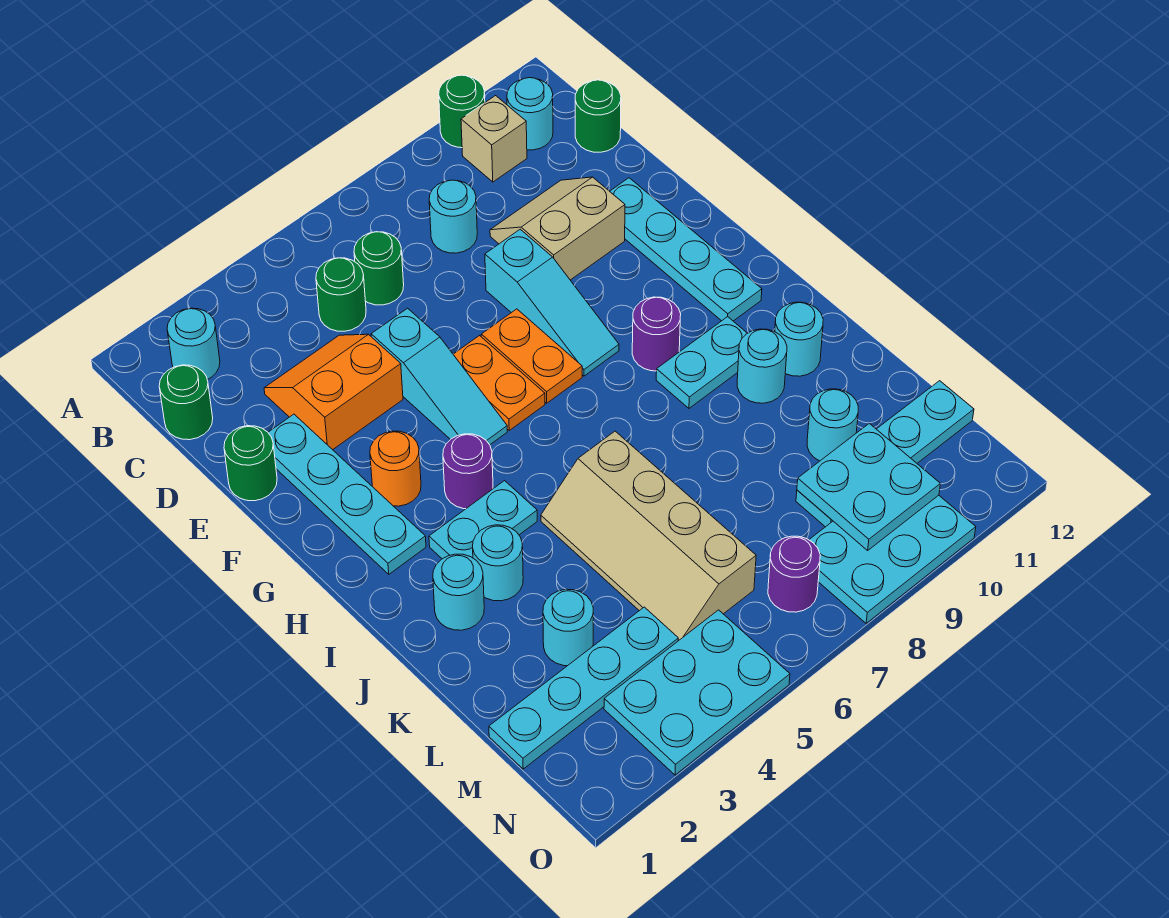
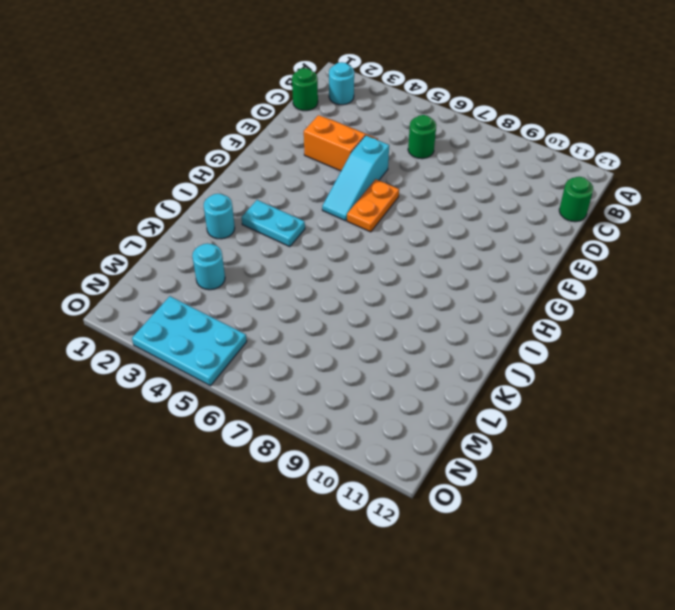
none -> green 1x1 round brick [439,75,485,148]
none -> tan 1x1 brick [461,96,527,182]
none -> cyan 1x1 round brick [507,78,553,150]
none -> green 1x1 round brick [316,258,366,331]

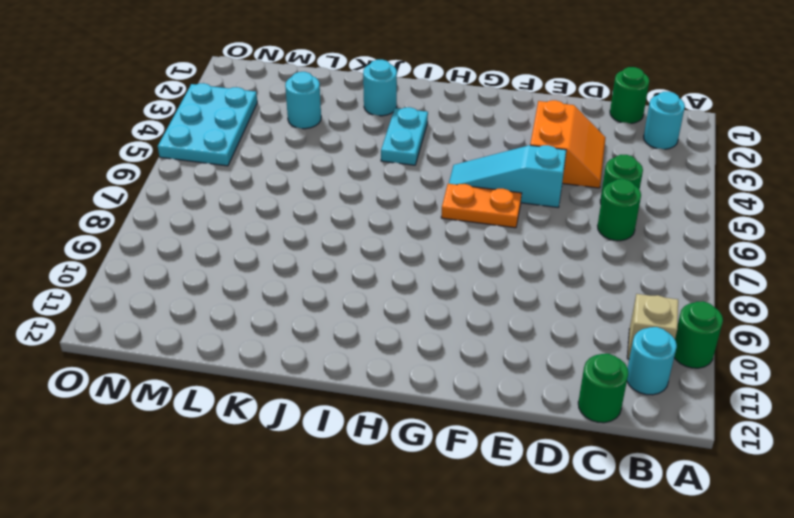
none -> cyan 1x1 round brick [429,180,477,253]
none -> tan 2x2 slope [490,177,625,280]
none -> green 1x1 round brick [224,426,277,501]
none -> cyan 1x4 plate [268,414,426,574]

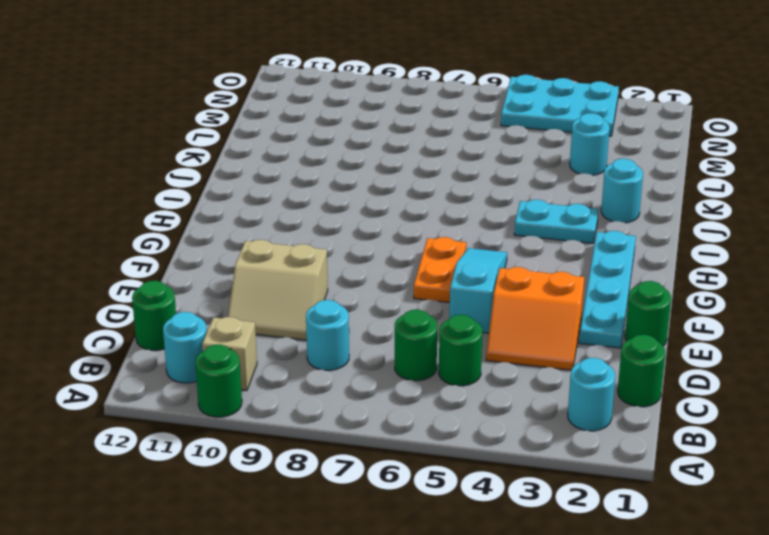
none -> cyan 1x3 slope [485,229,619,376]
none -> cyan 1x4 plate [610,178,762,321]
none -> orange 1x2 plate [481,309,582,403]
none -> orange 1x1 round brick [370,431,421,506]

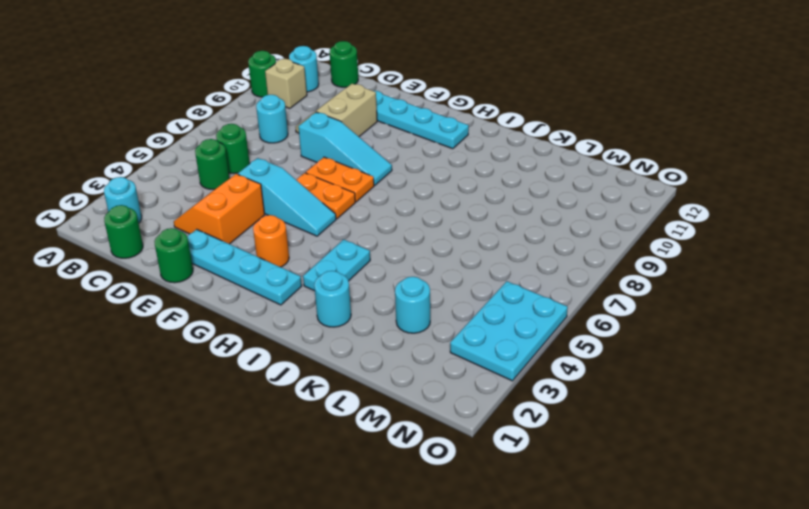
none -> purple 1x1 round brick [443,434,493,509]
none -> purple 1x1 round brick [632,297,681,371]
none -> cyan 1x2 plate [656,317,747,408]
none -> cyan 1x1 round brick [473,525,523,601]

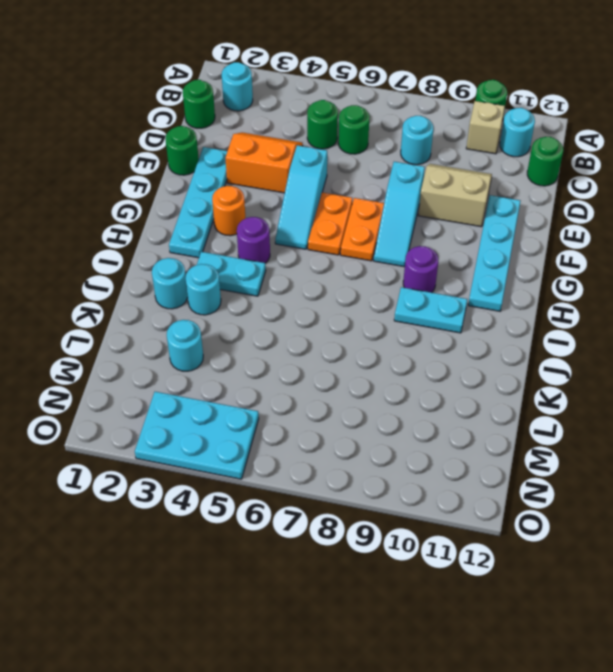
none -> tan 2x4 slope [541,431,756,641]
none -> cyan 1x1 round brick [737,329,787,403]
none -> cyan 1x1 round brick [775,302,823,376]
none -> cyan 1x1 round brick [807,389,858,461]

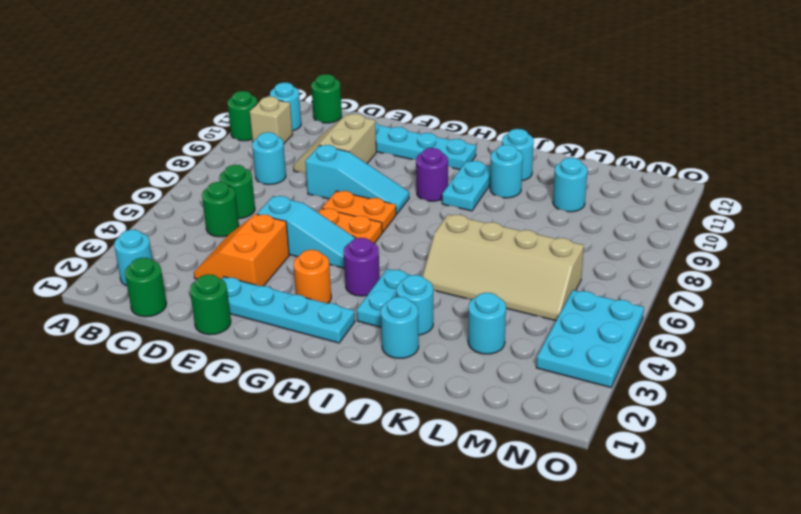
none -> cyan 1x4 plate [489,607,678,769]
none -> cyan 1x4 plate [796,381,974,527]
none -> purple 1x1 round brick [768,536,820,612]
none -> cyan 2x3 plate [809,495,976,623]

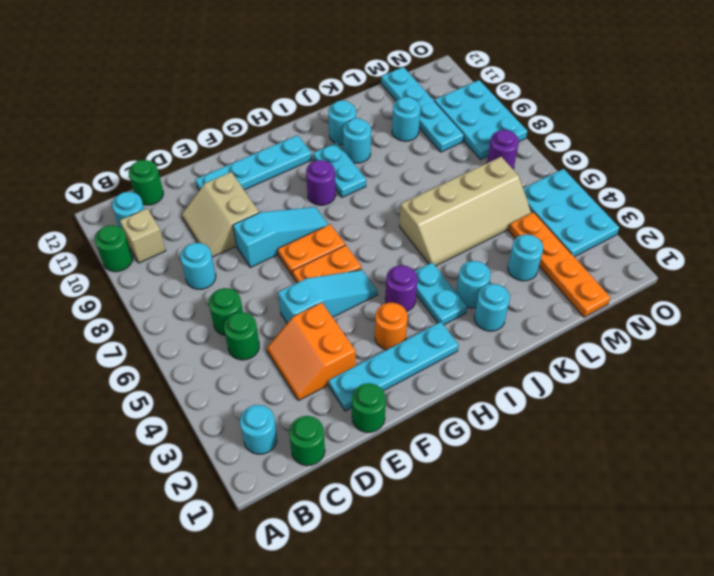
orange 1x4 plate [509,212,610,317] -> cyan 1x4 plate [489,607,678,769]
none -> cyan 2x2 plate [797,423,940,550]

